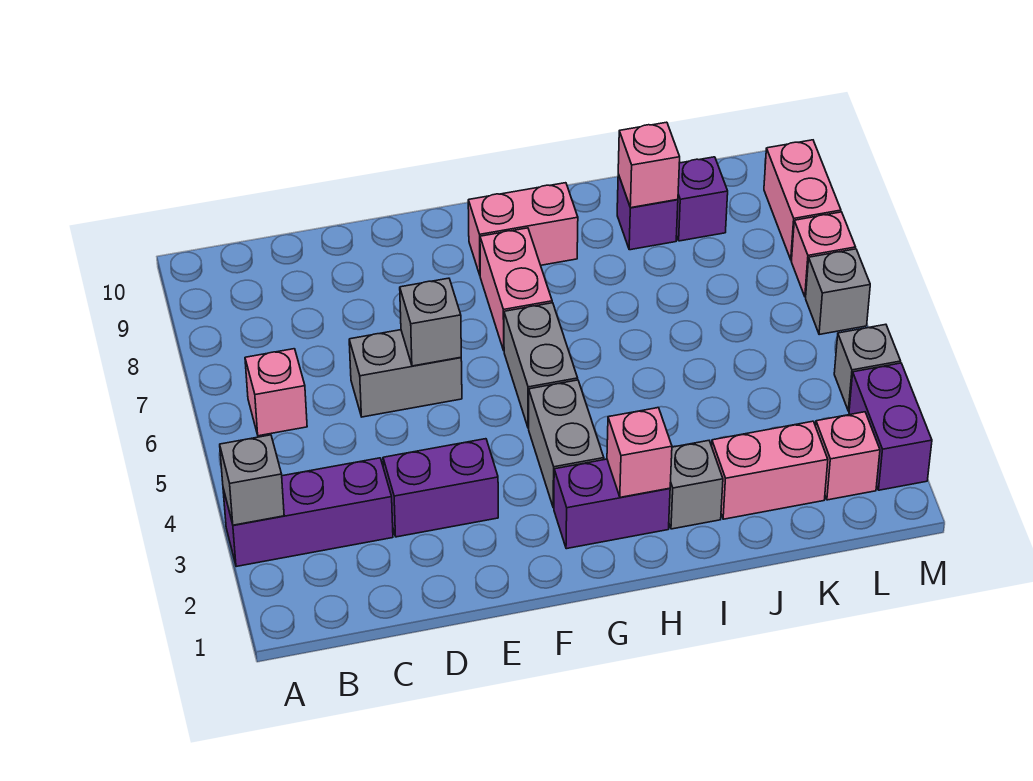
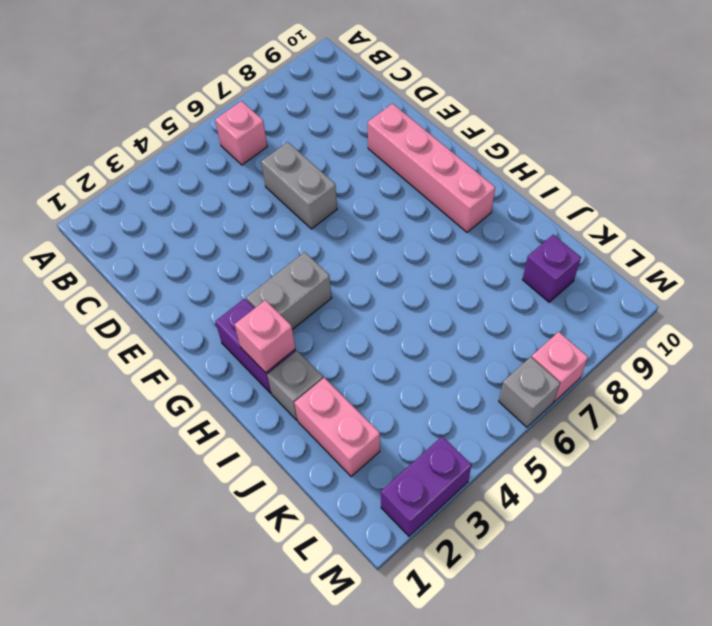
pink 1x4 brick [368,104,495,232] -> pink 1x2 brick [468,183,578,275]
none -> purple 1x3 brick [223,458,393,567]
none -> purple 1x2 brick [383,439,498,537]
none -> grey 1x2 brick [504,303,578,428]

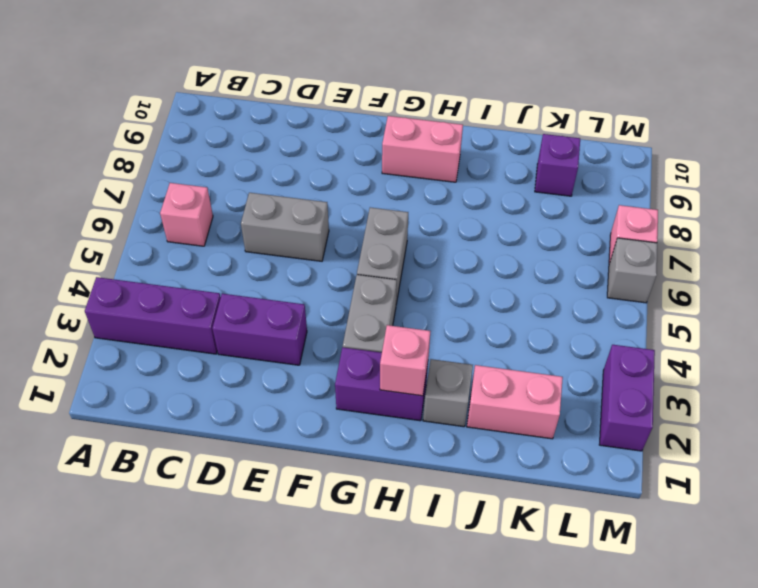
none -> pink 1x2 brick [480,228,552,350]
none -> purple 1x1 brick [617,175,678,250]
none -> pink 1x1 brick [816,412,880,500]

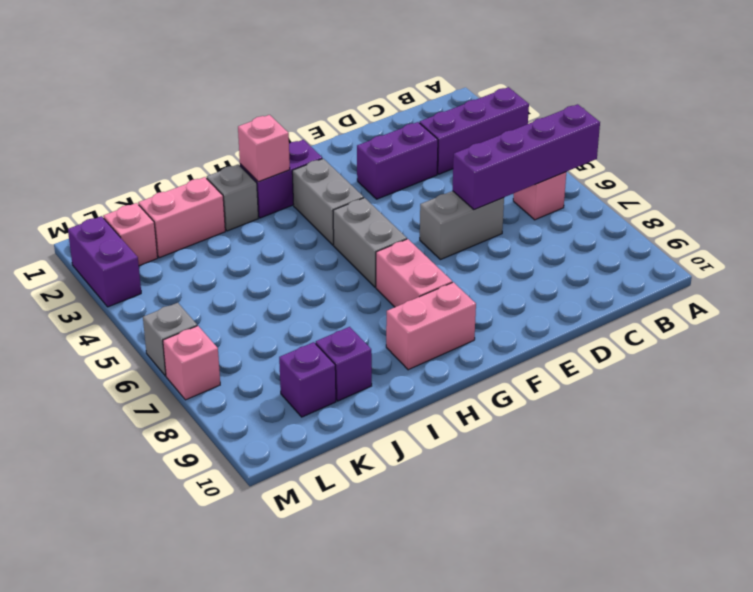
purple 1x4 brick [453,104,600,209] -> none
none -> grey 1x1 brick [834,324,901,411]
none -> pink 1x2 brick [764,140,841,260]
none -> grey 1x1 brick [220,435,284,525]

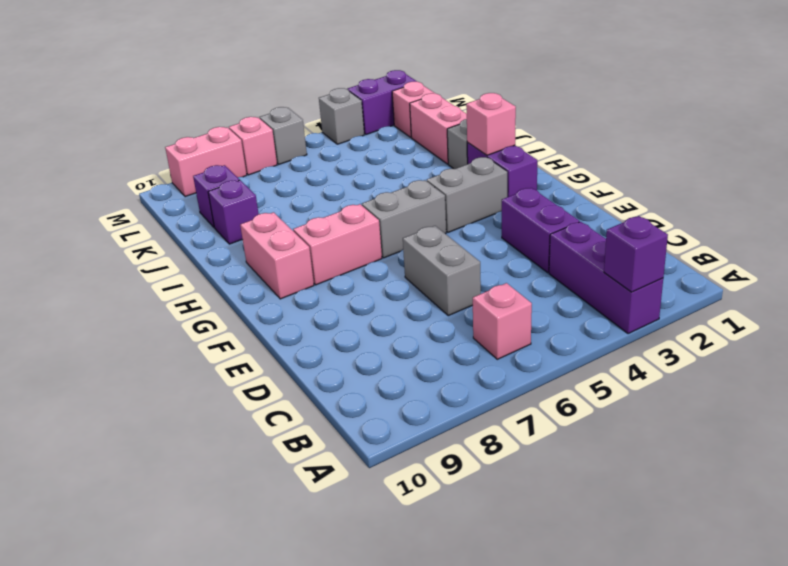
purple 1x1 brick [604,216,668,292] -> grey 1x1 brick [220,435,284,525]
none -> grey 1x1 brick [400,278,461,366]
none -> pink 1x1 brick [618,122,680,208]

